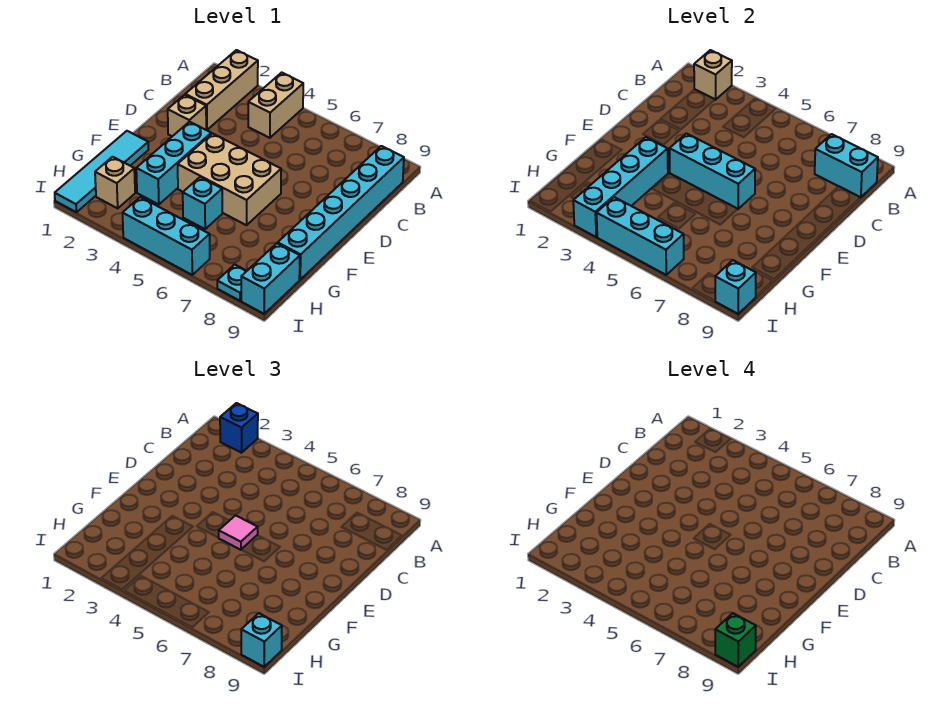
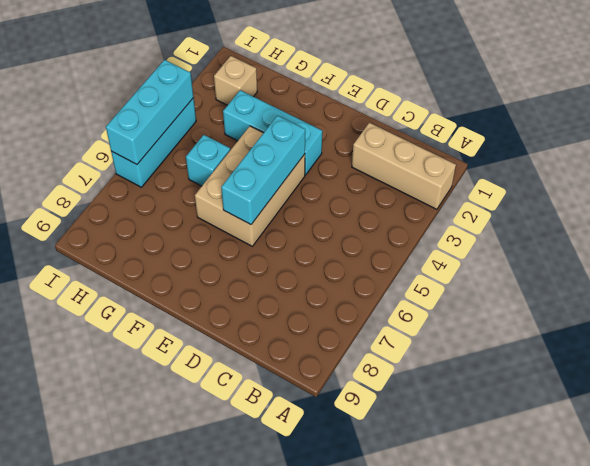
none -> tan 1x2 brick [248,72,303,138]
none -> cyan 1x6 brick [278,146,404,280]
none -> tan 1x1 brick [168,95,206,136]

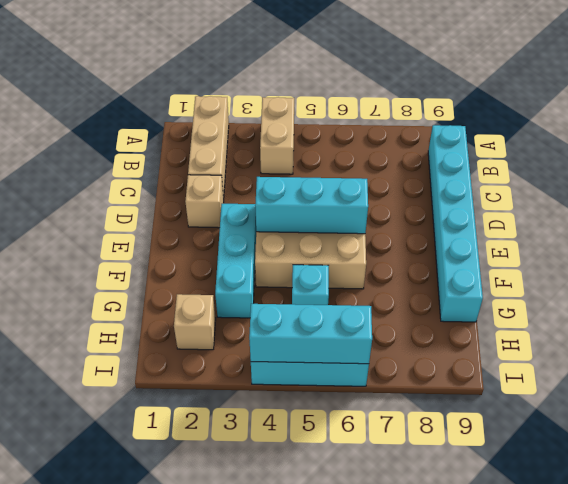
none -> cyan 1x4 tile [55,131,148,212]
none -> cyan 1x2 brick [241,243,300,314]
none -> cyan 1x1 plate [217,264,246,301]

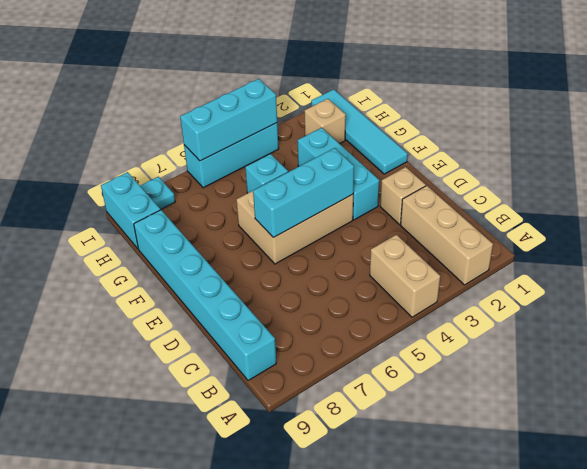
none -> tan 1x1 brick [694,50,732,100]
none -> cyan 1x2 brick [815,134,878,197]
none -> cyan 1x4 brick [573,137,668,237]

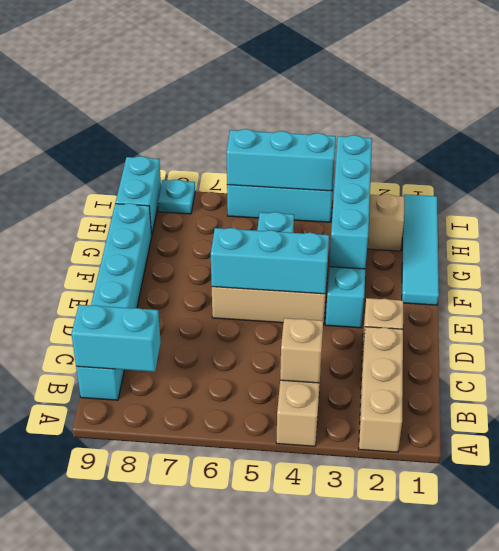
tan 1x1 brick [280,318,323,383] -> tan 1x1 brick moved to [694,50,732,100]
none -> cyan 1x1 brick [715,260,756,314]
none -> blue 1x1 brick [220,403,258,453]
none -> pink 1x1 tile [219,515,258,550]

